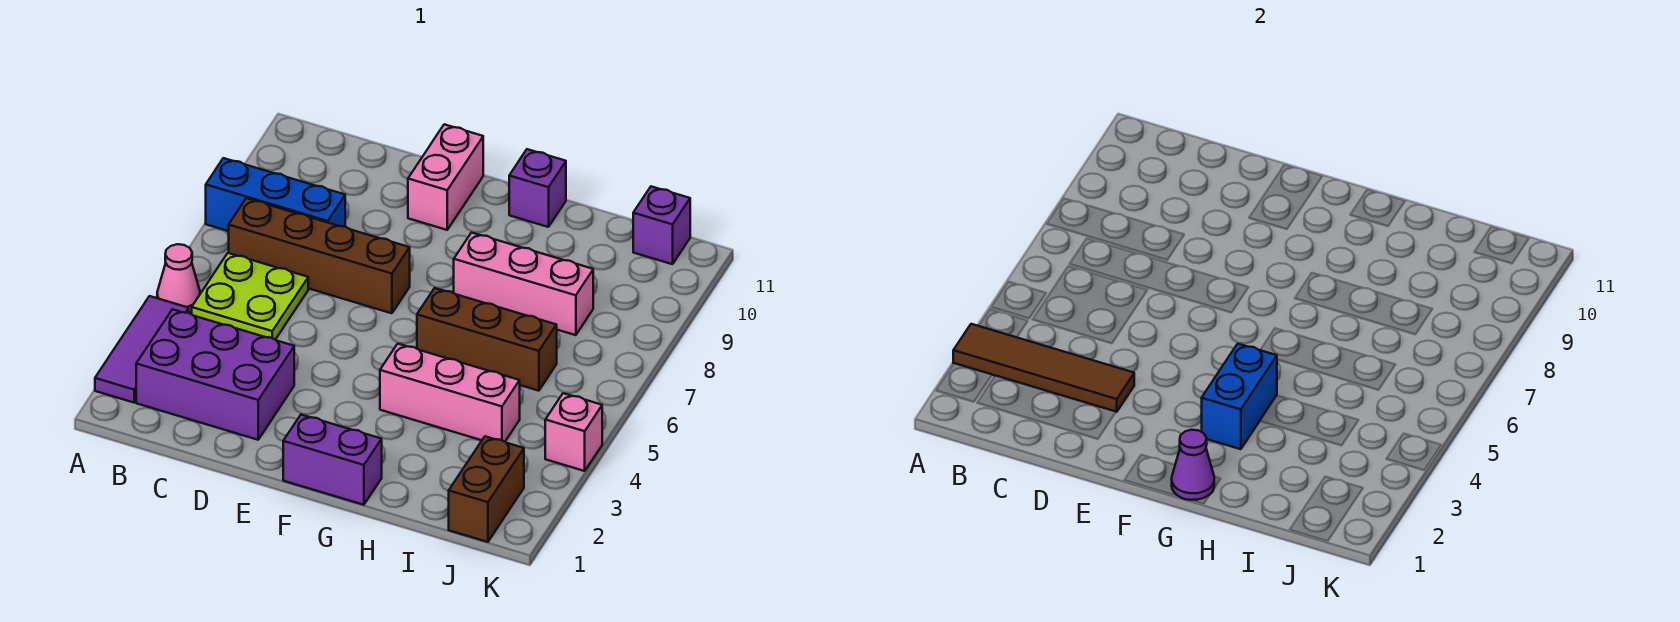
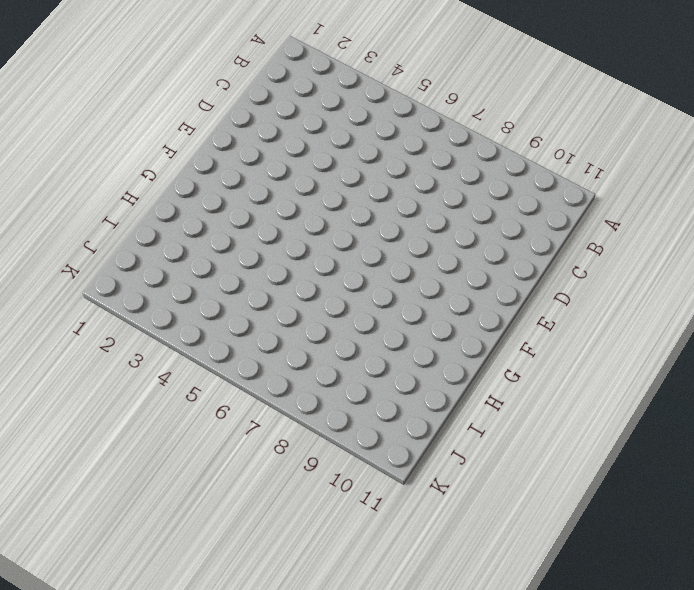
none -> purple 1x3 tile [95,296,189,403]
none -> pink 1x1 cone [157,244,200,313]
none -> blue 1x3 brick [206,158,345,231]

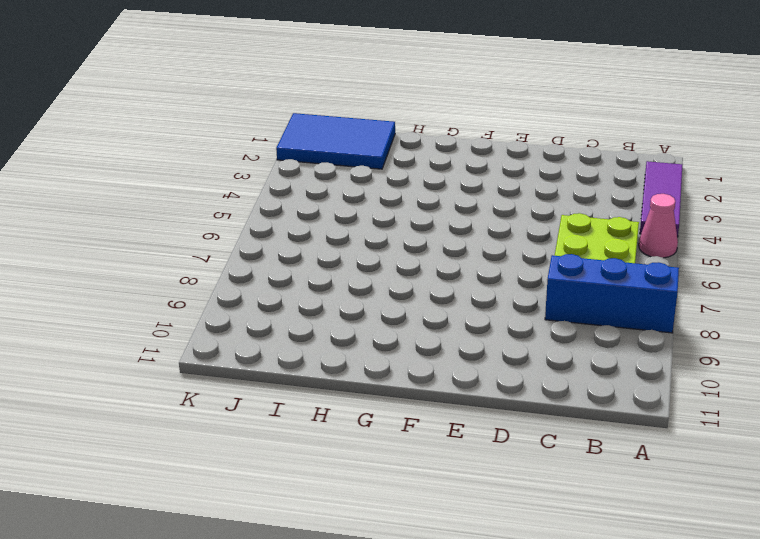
blue 2x3 tile [276,113,395,169] -> brown 1x2 brick [449,436,524,542]
none -> purple 2x3 brick [136,309,294,440]
none -> brown 1x4 brick [229,198,410,313]
none -> pink 1x2 brick [408,124,483,230]

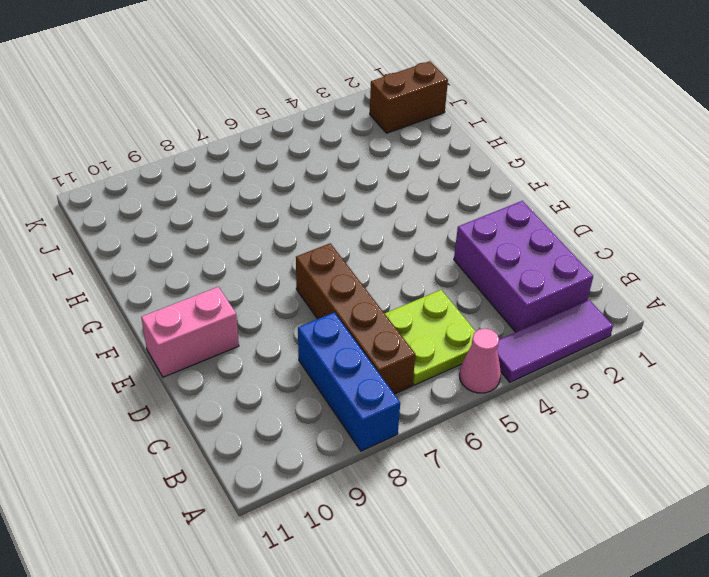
none -> purple 1x2 brick [283,415,382,505]
none -> pink 1x3 brick [380,344,520,442]
none -> brown 1x3 brick [417,288,557,391]

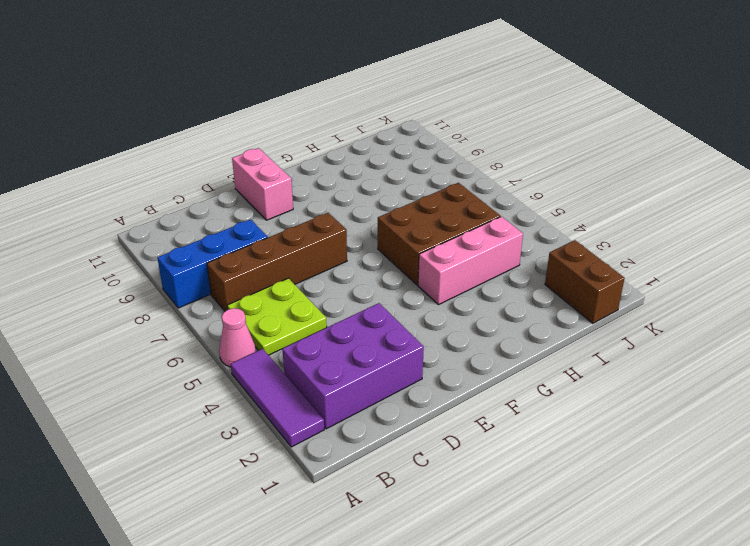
brown 2x3 brick [378,183,500,285] -> brown 1x3 brick [417,288,557,391]
none -> purple 1x2 brick [283,415,382,505]
none -> pink 1x3 brick [454,233,593,335]
none -> purple 1x1 brick [509,149,566,227]

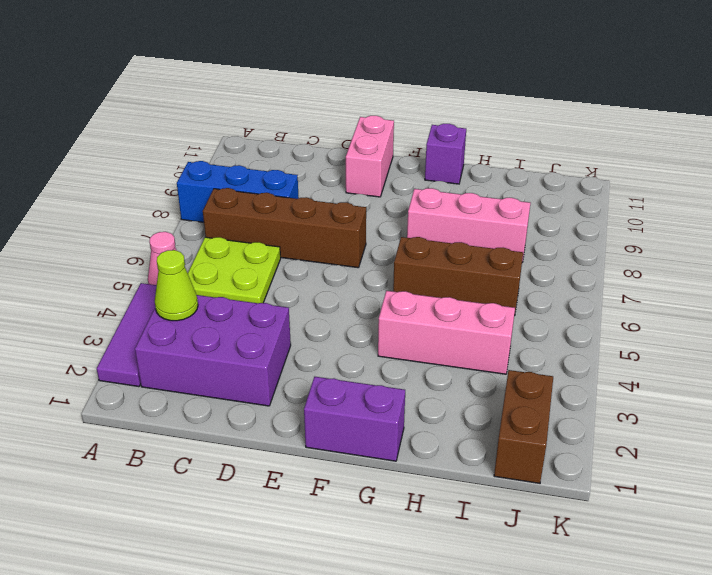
lime 1x1 cone [155,250,198,321] -> brown 1x4 tile [953,324,1134,412]
none -> purple 1x1 brick [633,186,690,264]
none -> pink 1x1 brick [545,393,602,471]
none -> purple 1x1 cone [1172,430,1214,500]

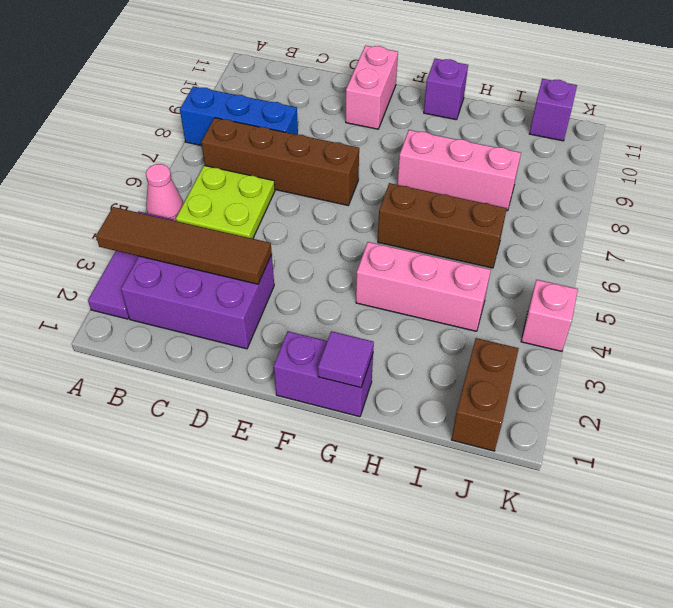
purple 1x1 tile [318,331,374,388] -> purple 1x1 cone [1172,430,1214,500]
none -> blue 1x2 brick [1202,344,1277,449]

